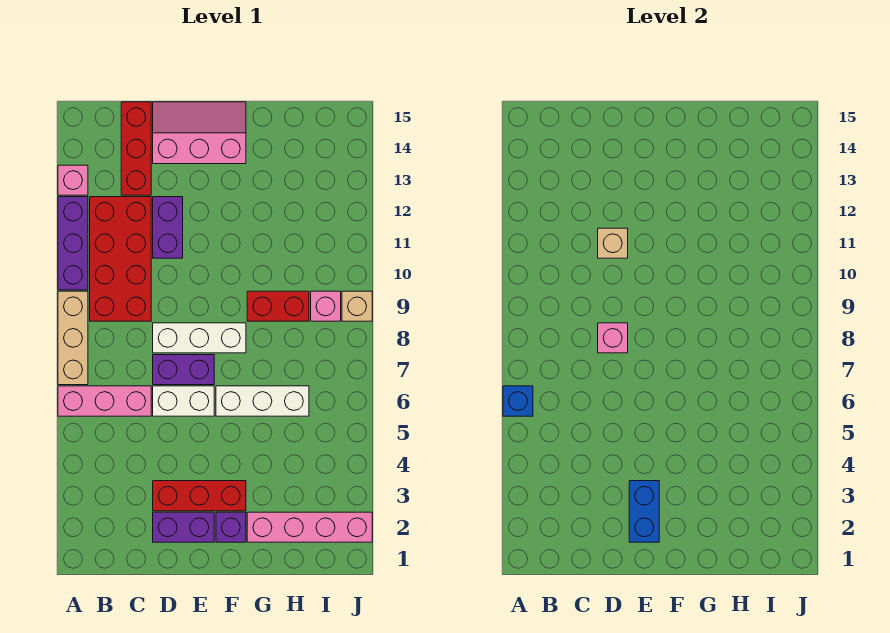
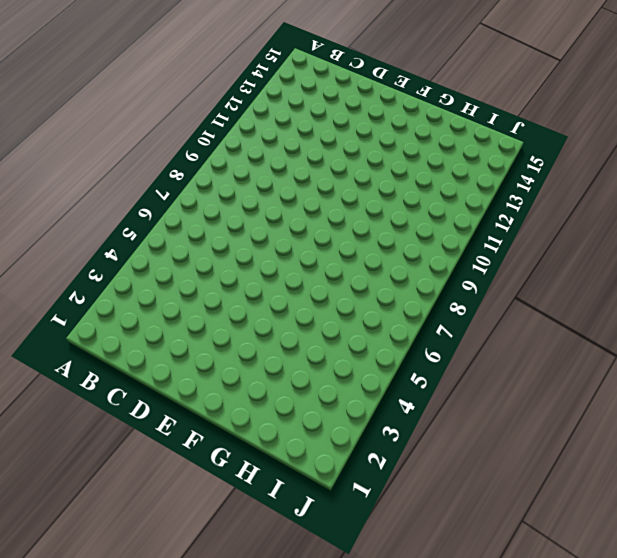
none -> pink 1x3 brick [58,386,151,416]
none -> tan 1x3 brick [58,291,88,385]
none -> purple 1x3 brick [58,197,88,290]

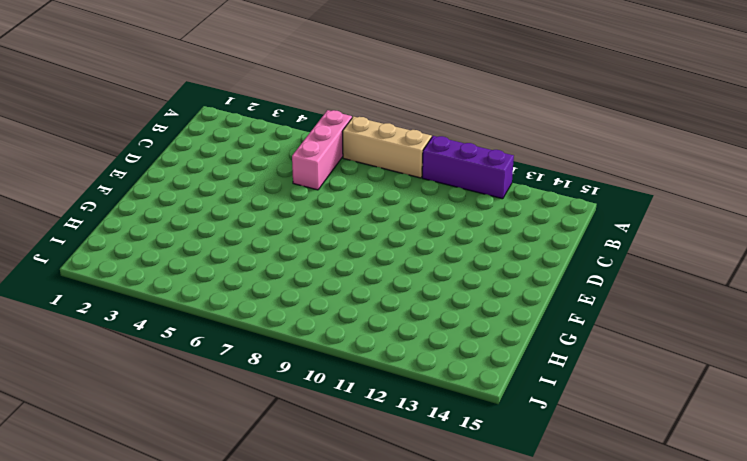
none -> pink 1x1 brick [58,165,88,195]
none -> red 2x4 brick [90,197,151,321]
none -> red 1x3 brick [121,102,151,195]

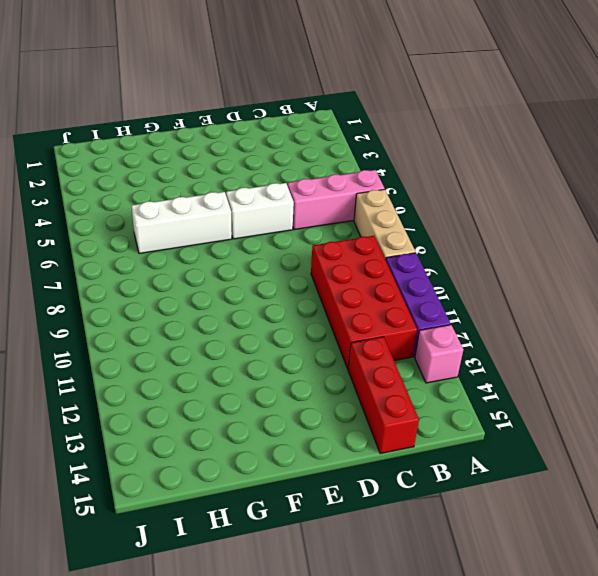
none -> purple 1x2 brick [153,512,214,542]
none -> red 1x3 brick [153,481,246,511]
none -> purple 1x2 brick [153,355,214,385]

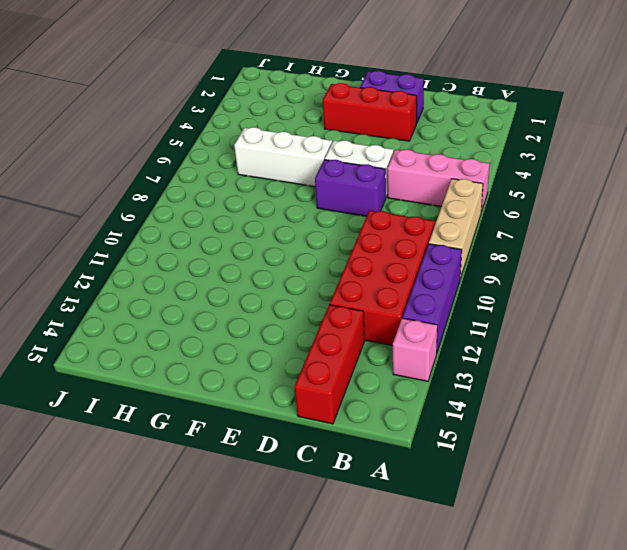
none -> white 1x3 brick [153,323,246,353]
none -> purple 1x2 brick [153,197,183,258]
none -> pink 2x3 slope [153,102,246,164]

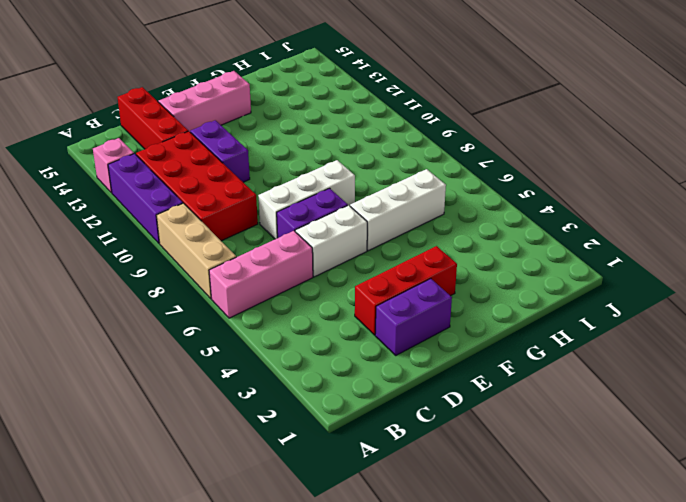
none -> purple 1x1 brick [216,512,246,542]
none -> pink 1x4 brick [247,512,372,542]
none -> red 1x2 brick [247,291,309,321]

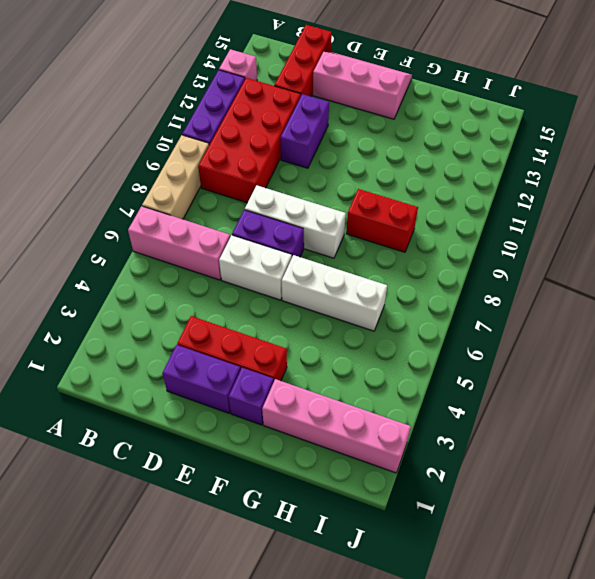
none -> pink 1x1 brick [311,291,341,321]
none -> tan 1x1 brick [342,291,372,321]
none -> blue 1x1 brick [503,386,533,416]

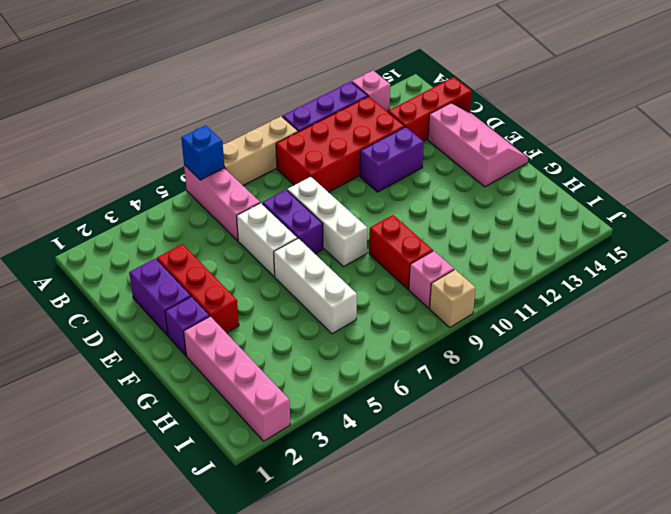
none -> pink 1x1 brick [598,323,628,353]
none -> tan 1x1 brick [598,228,628,258]
none -> blue 1x2 brick [629,481,659,542]

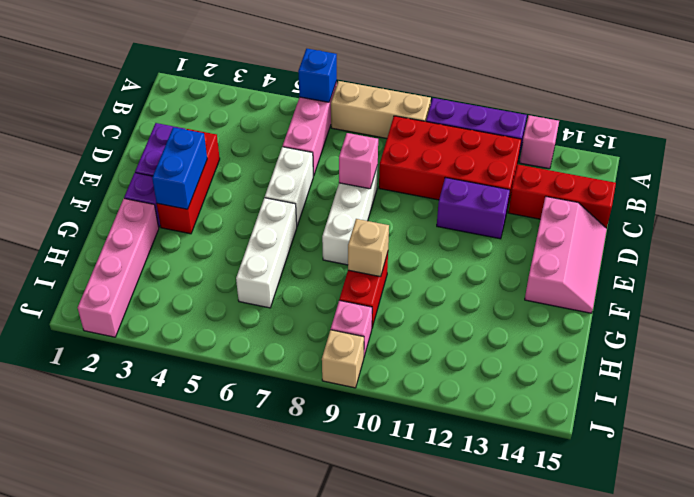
blue 1x2 brick [152,127,207,209] -> blue 1x2 brick turned to [629,481,659,542]
tan 1x1 brick [348,219,389,277] -> tan 1x1 brick moved to [598,228,628,258]
none -> purple 1x2 brick [153,355,214,385]

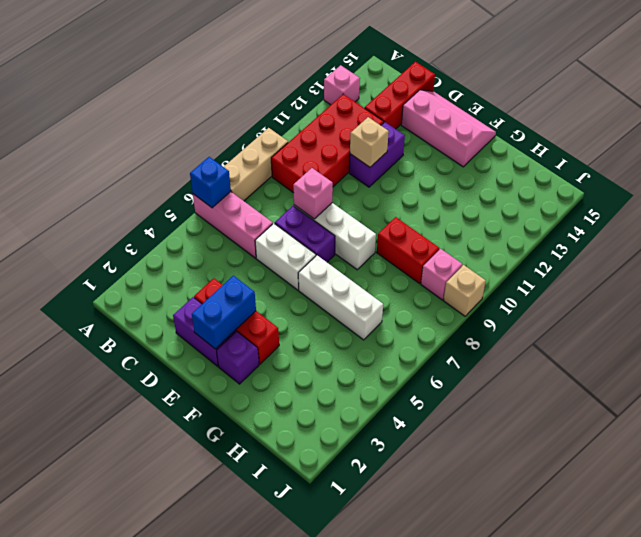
none -> purple 1x3 brick [58,197,88,290]
none -> pink 1x4 brick [247,512,372,542]

